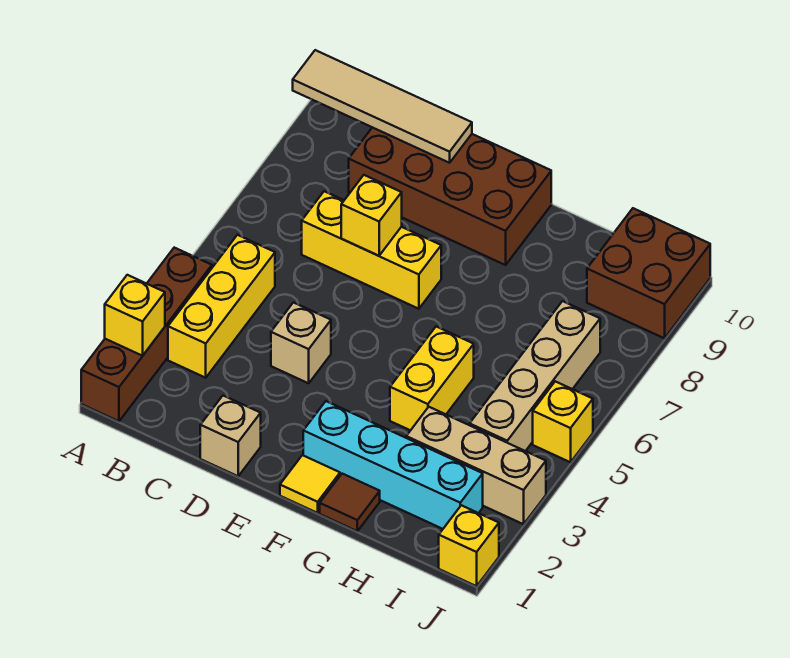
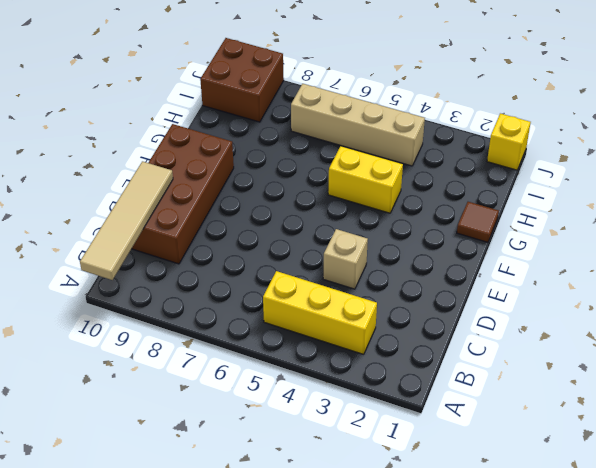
none -> brown 1x4 brick [81,248,212,421]
none -> yellow 1x3 brick [302,191,441,309]
none -> tan 1x1 brick [200,396,261,476]

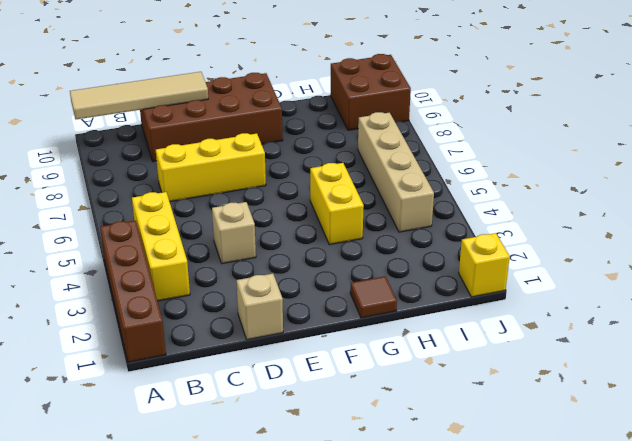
none -> yellow 1x1 tile [280,455,340,513]
none -> cyan 1x4 brick [303,401,483,529]
none -> tan 1x3 brick [406,407,546,524]

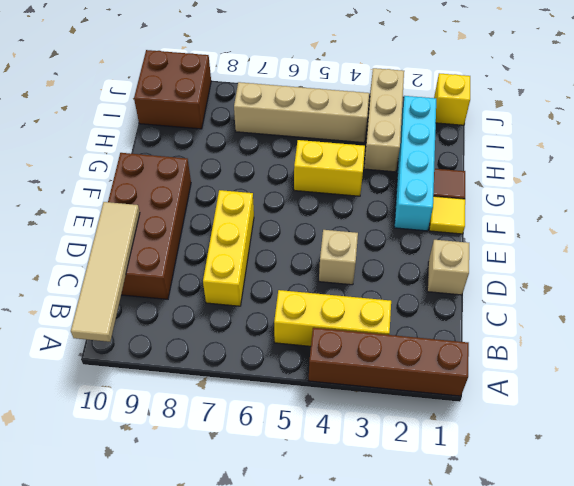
none -> yellow 1x1 brick [533,381,593,462]
none -> yellow 1x1 brick [105,275,165,356]
none -> yellow 1x1 brick [341,175,402,256]

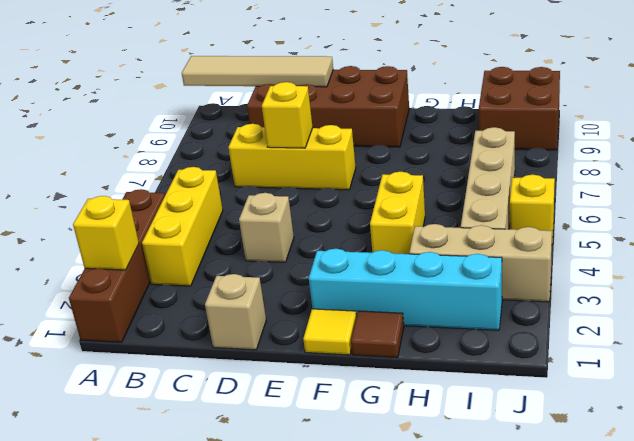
none -> yellow 1x1 brick [439,505,499,586]

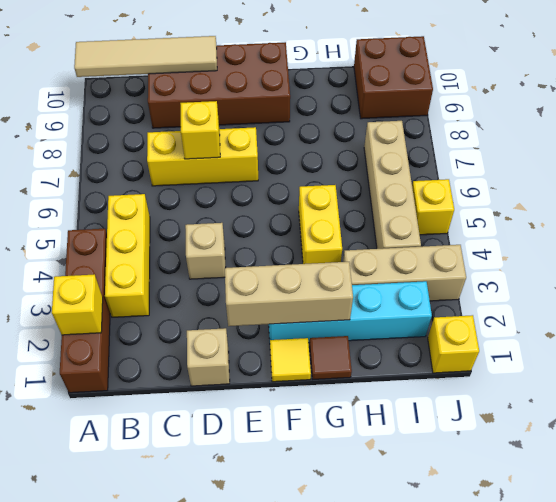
tan 1x3 brick [225,262,353,326] -> none

